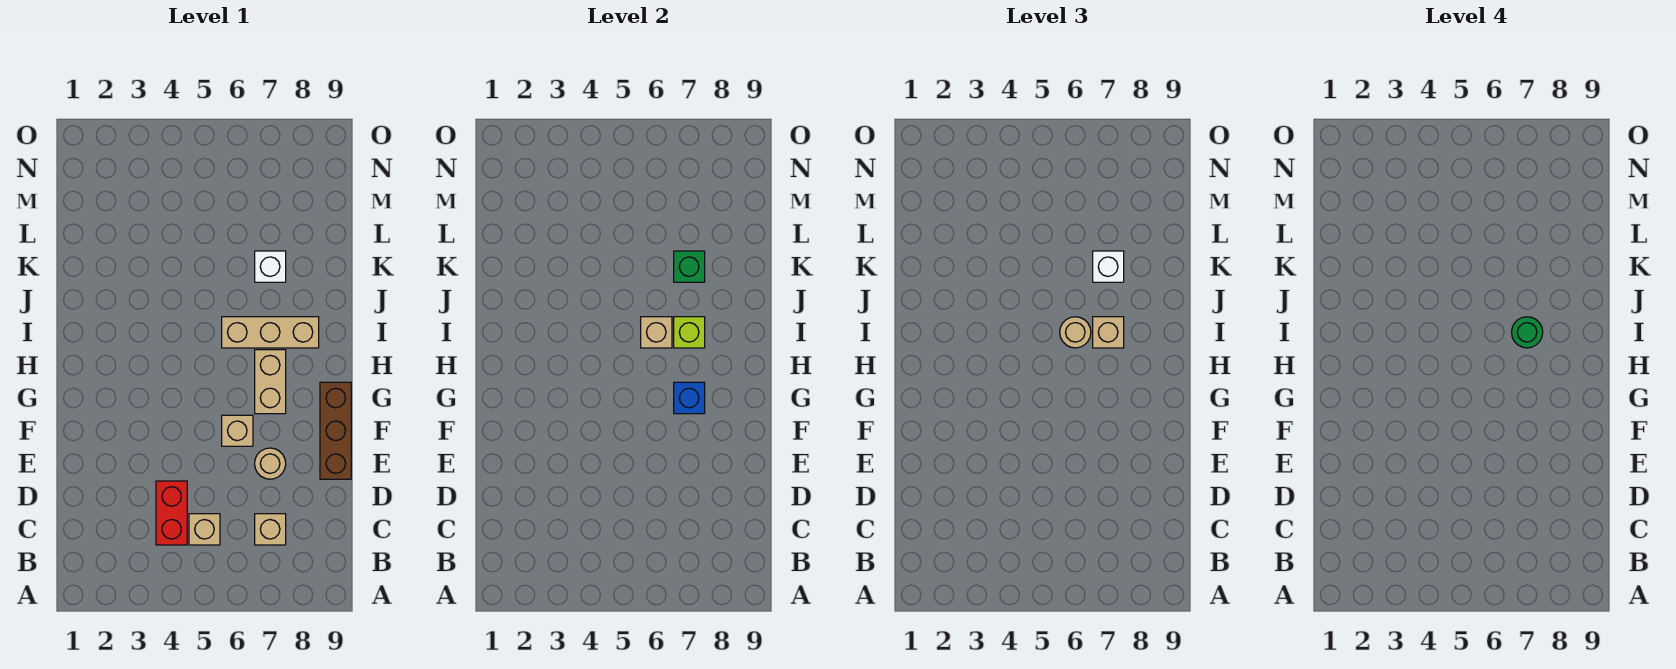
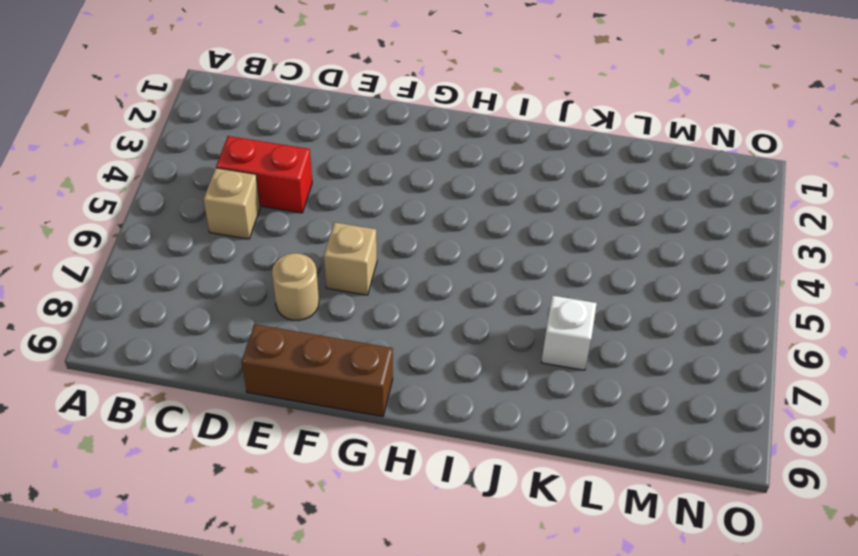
none -> tan 1x1 brick [255,514,286,545]
none -> tan 1x2 brick [255,350,286,414]
none -> tan 1x3 brick [222,317,319,348]

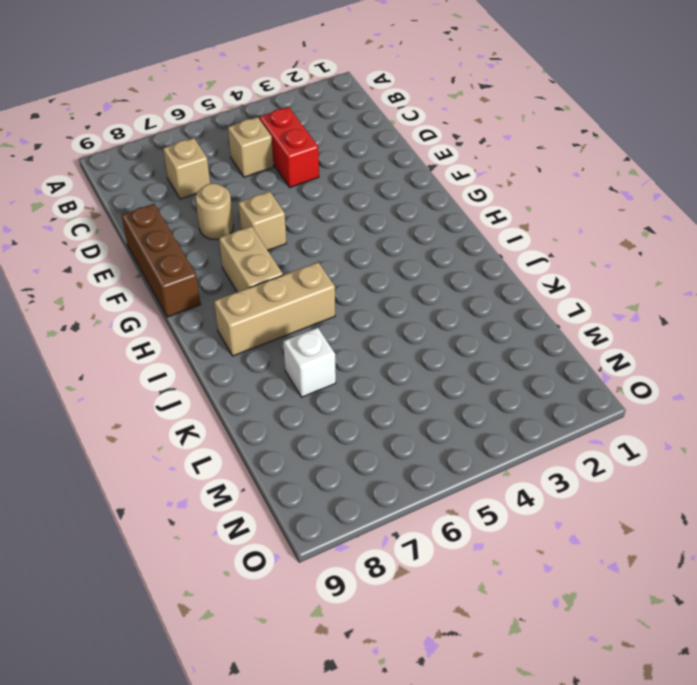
none -> blue 1x1 brick [674,382,705,414]
none -> tan 1x1 brick [641,317,672,348]
none -> lime 1x1 brick [674,317,705,348]

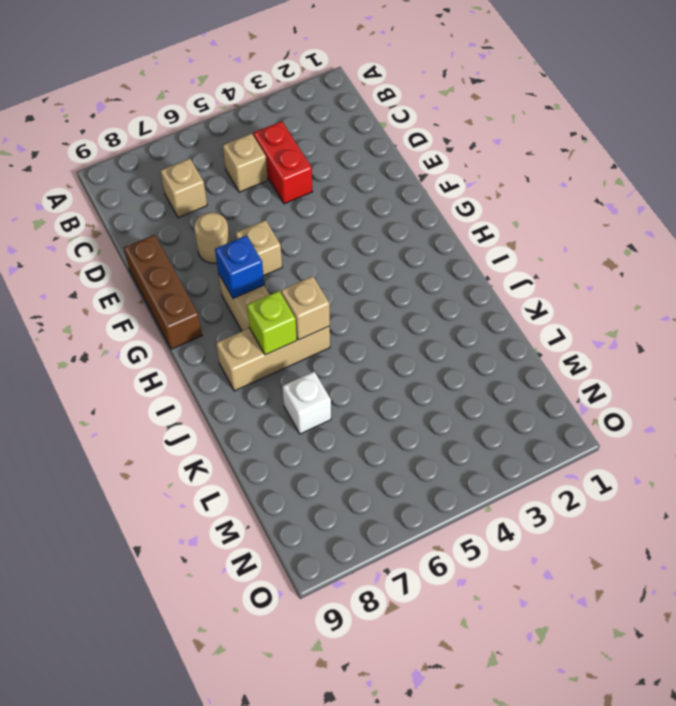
none -> green 1x1 brick [674,251,705,282]
none -> tan 1x1 round brick [1060,317,1091,348]
none -> tan 1x1 brick [1093,317,1124,348]

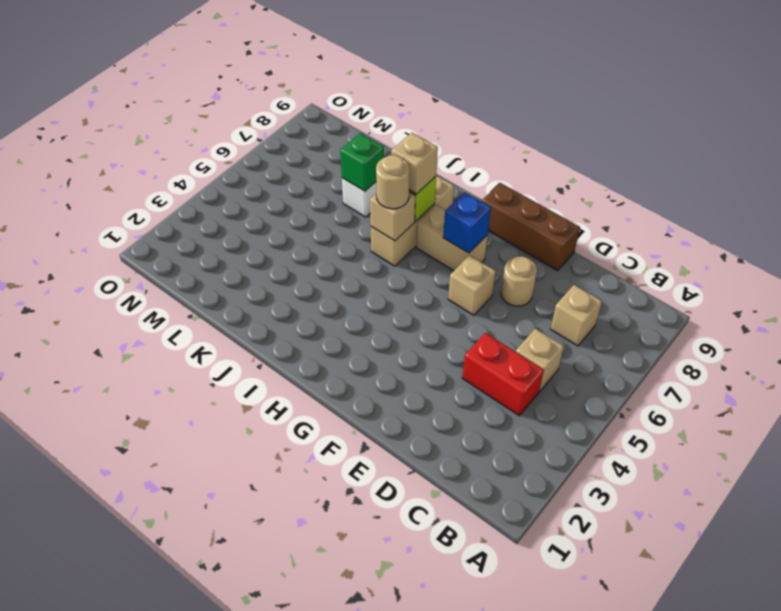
none -> white 1x1 brick [1093,251,1124,282]
none -> green 1x1 round brick [1512,317,1543,348]

